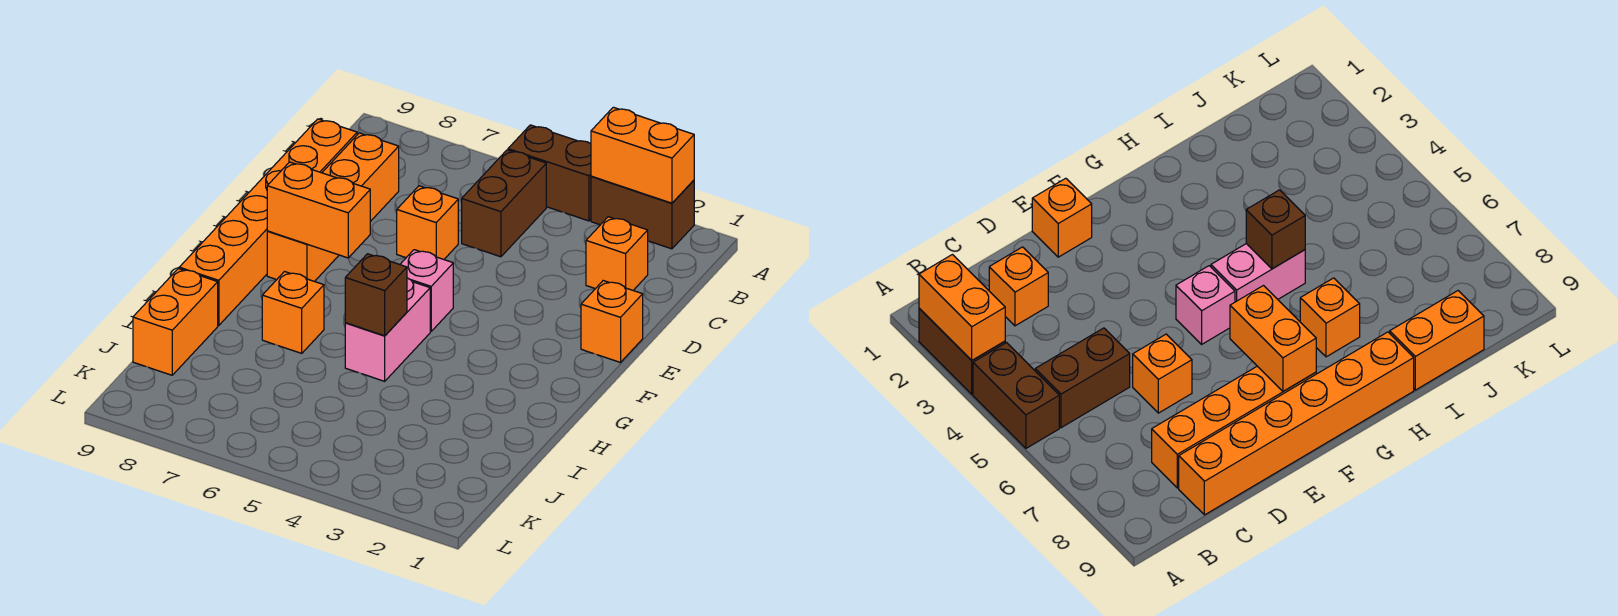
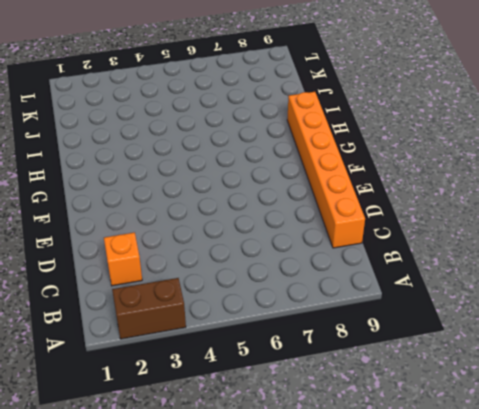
none -> brown 1x2 brick [508,125,591,221]
none -> brown 1x2 brick [462,150,546,257]
none -> orange 1x4 brick [267,133,399,282]

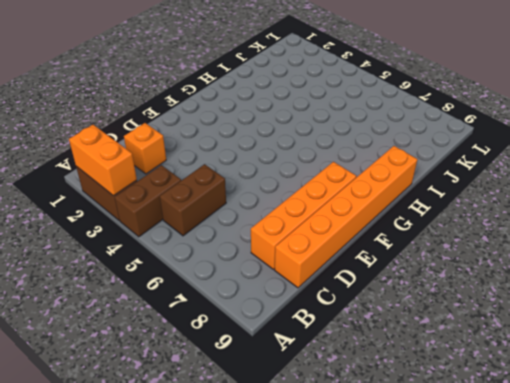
brown 1x2 brick [115,165,181,237] -> brown 1x2 brick turned to [508,125,591,221]
none -> orange 1x1 brick [397,186,458,259]
none -> orange 1x1 brick [581,281,643,363]
none -> pink 1x1 brick [400,250,453,331]

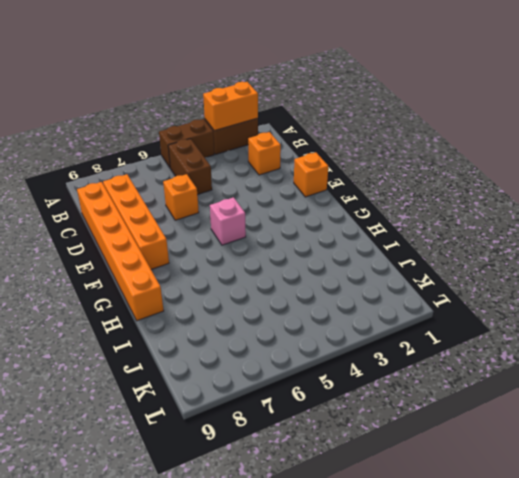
none -> pink 1x2 brick [345,278,430,381]
none -> orange 1x1 brick [262,272,324,353]
none -> orange 1x2 brick [133,268,218,375]

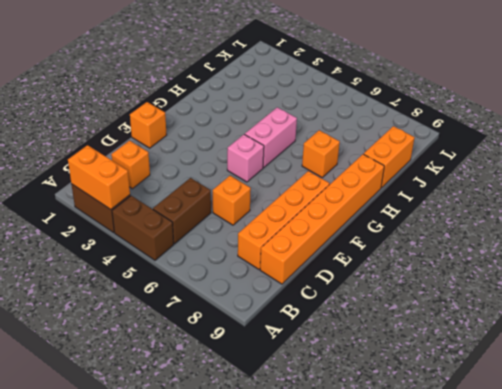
none -> orange 1x2 brick [267,162,370,258]
none -> brown 1x1 brick [345,254,407,336]

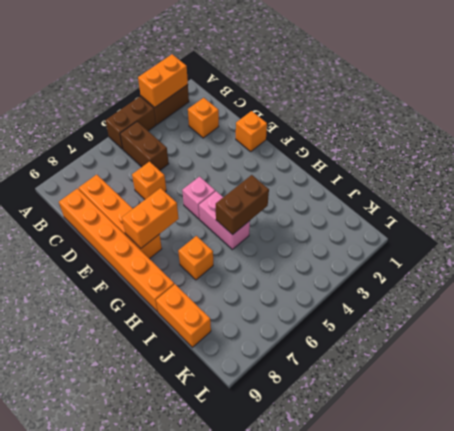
brown 1x2 brick [216,175,269,235] -> brown 1x1 brick [345,254,407,336]

